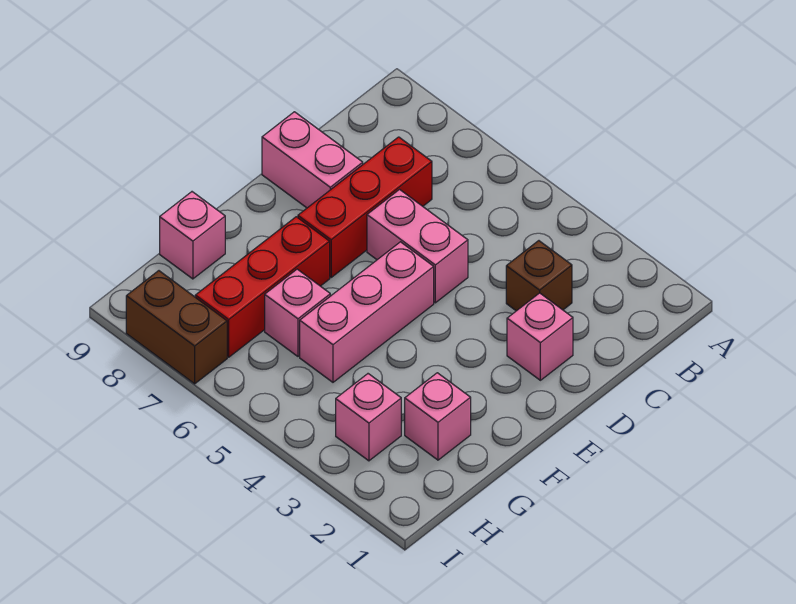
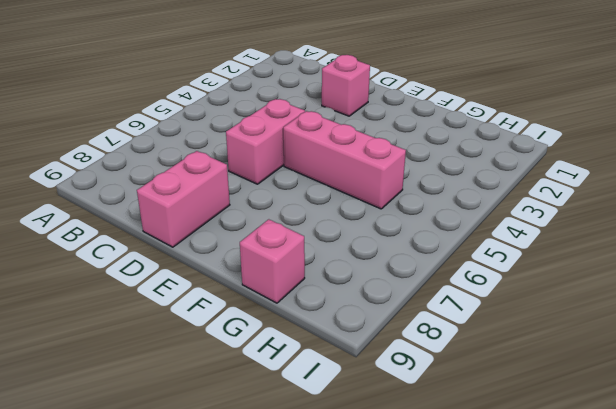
none -> brown 1x1 brick [506,241,572,311]
none -> red 1x3 brick [298,137,432,277]
none -> red 1x3 brick [195,217,330,357]

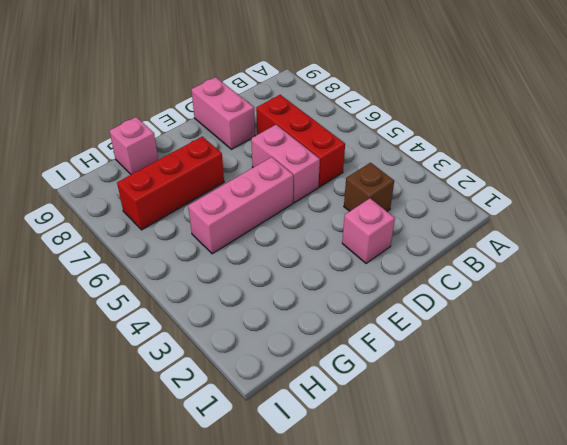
red 1x3 brick [256,95,345,187] -> red 1x3 brick turned to [298,137,432,277]
none -> pink 1x1 brick [405,373,471,460]
none -> pink 1x1 brick [265,269,330,356]
none -> pink 1x1 brick [336,374,401,461]

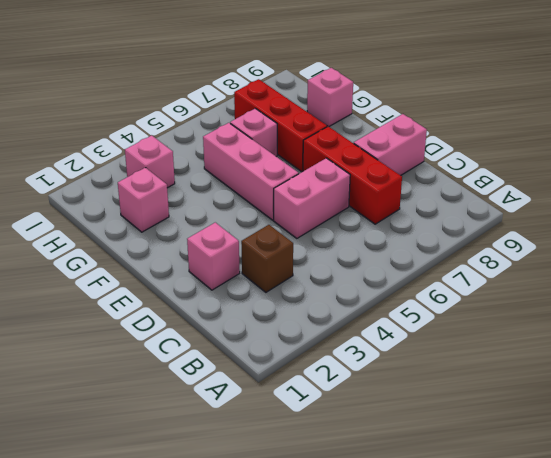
none -> brown 1x2 brick [126,271,227,384]

